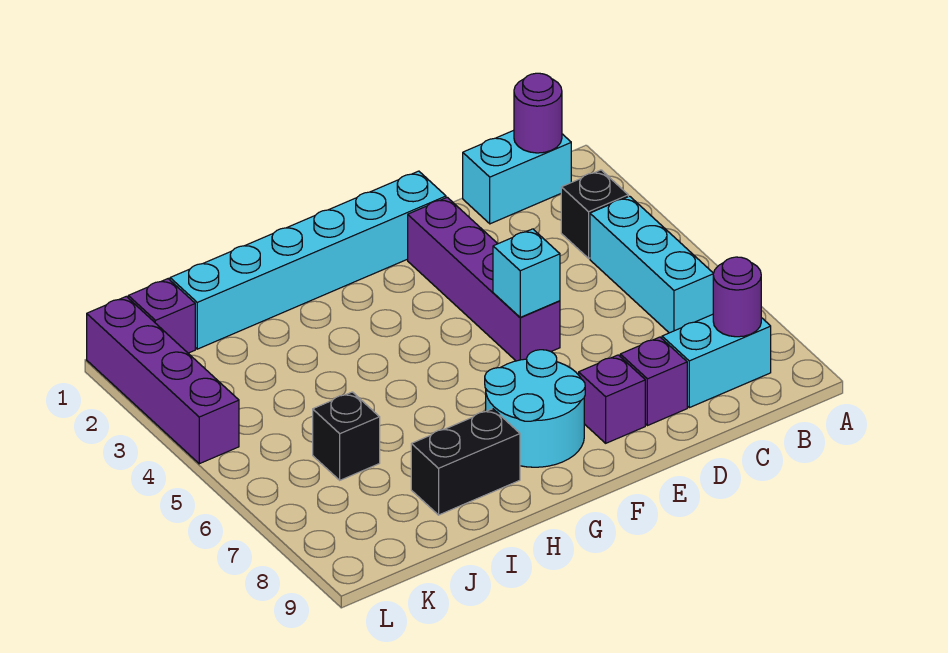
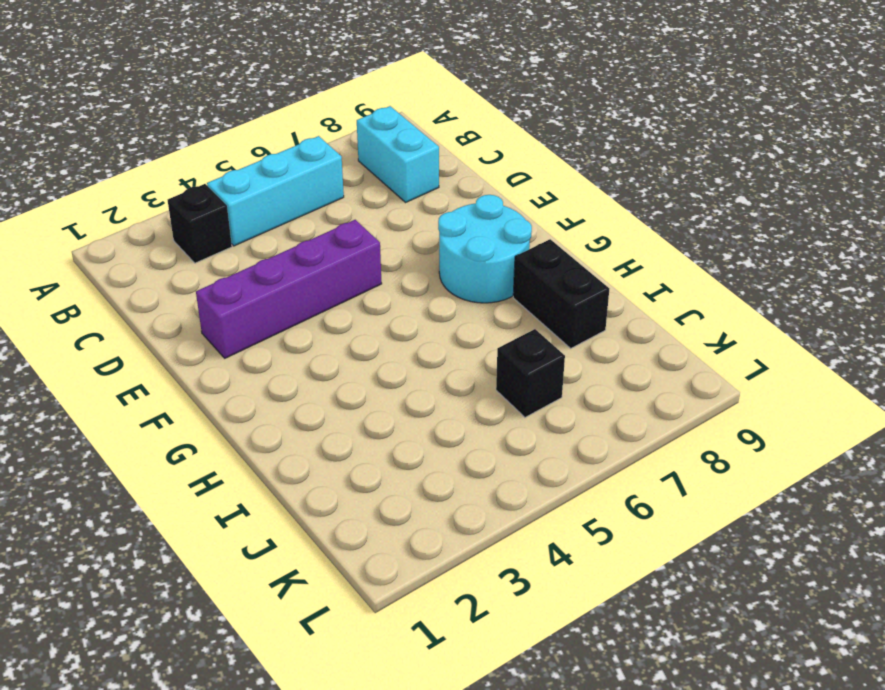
none -> cyan 1x2 brick [463,130,571,224]
none -> purple 1x1 brick [620,337,687,426]
none -> cyan 1x6 brick [170,171,446,349]

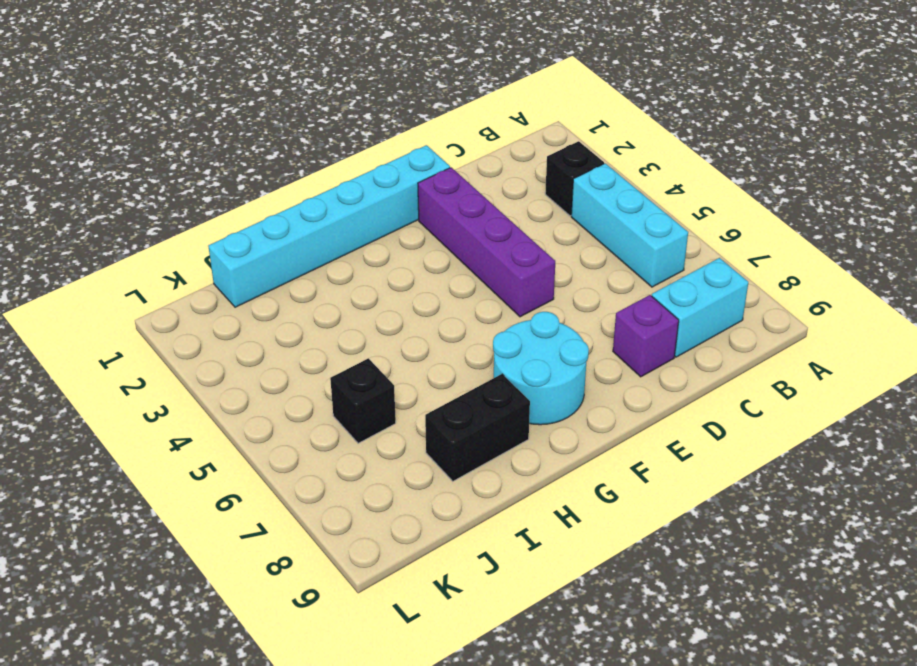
none -> cyan 1x2 brick [463,130,571,224]
none -> purple 1x1 brick [579,355,645,443]
none -> purple 1x1 brick [128,279,195,353]

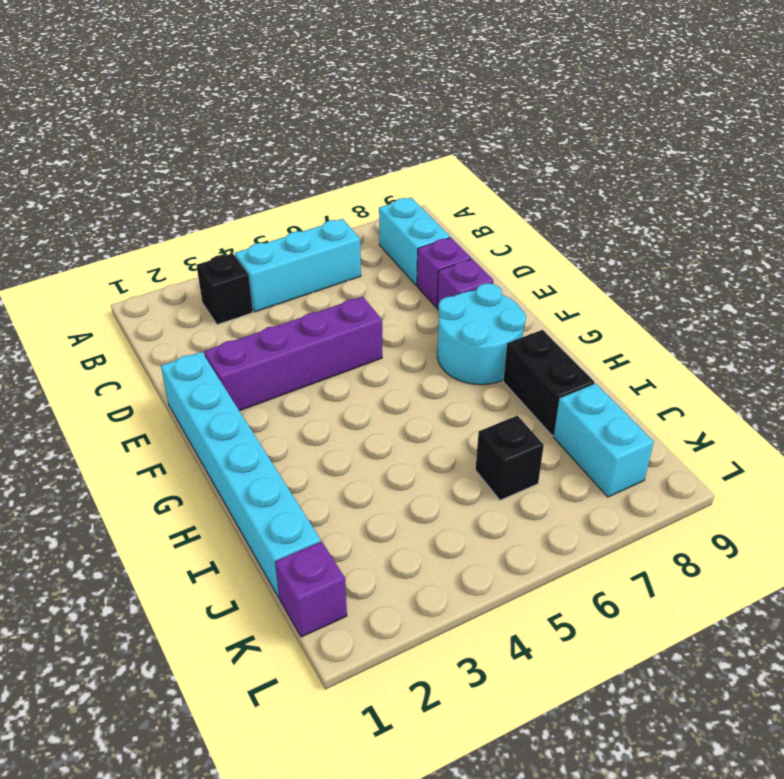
cyan 1x2 brick [554,383,654,497] -> cyan 1x2 brick moved to [463,130,571,224]
none -> purple 1x4 brick [87,296,239,464]
none -> purple 1x1 round brick [514,73,562,153]
none -> purple 1x1 round brick [713,257,761,337]

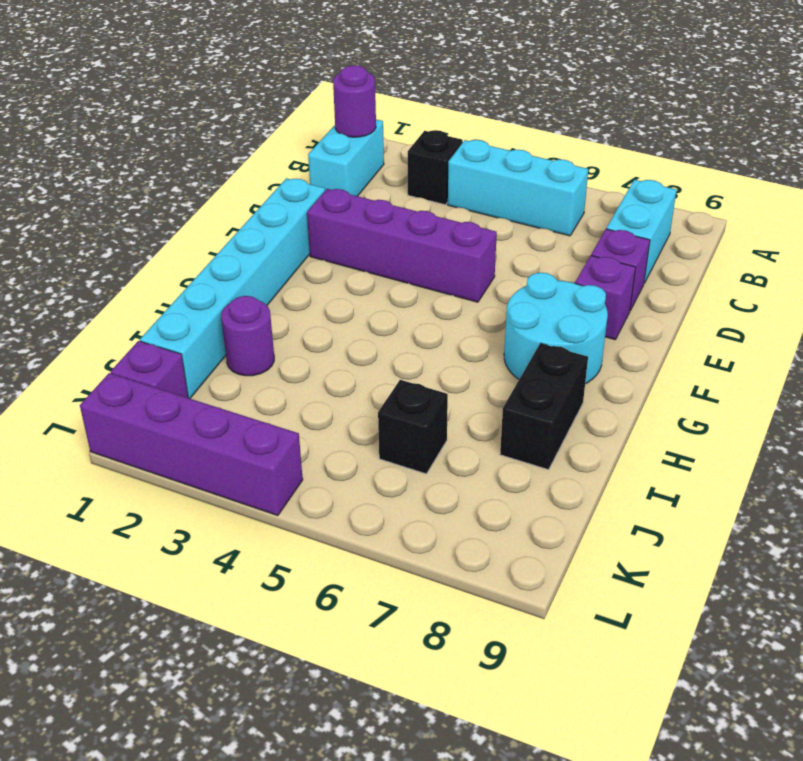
purple 1x1 round brick [221,296,274,376] -> purple 1x1 round brick moved to [713,257,761,337]
none -> cyan 1x1 brick [493,229,560,317]

